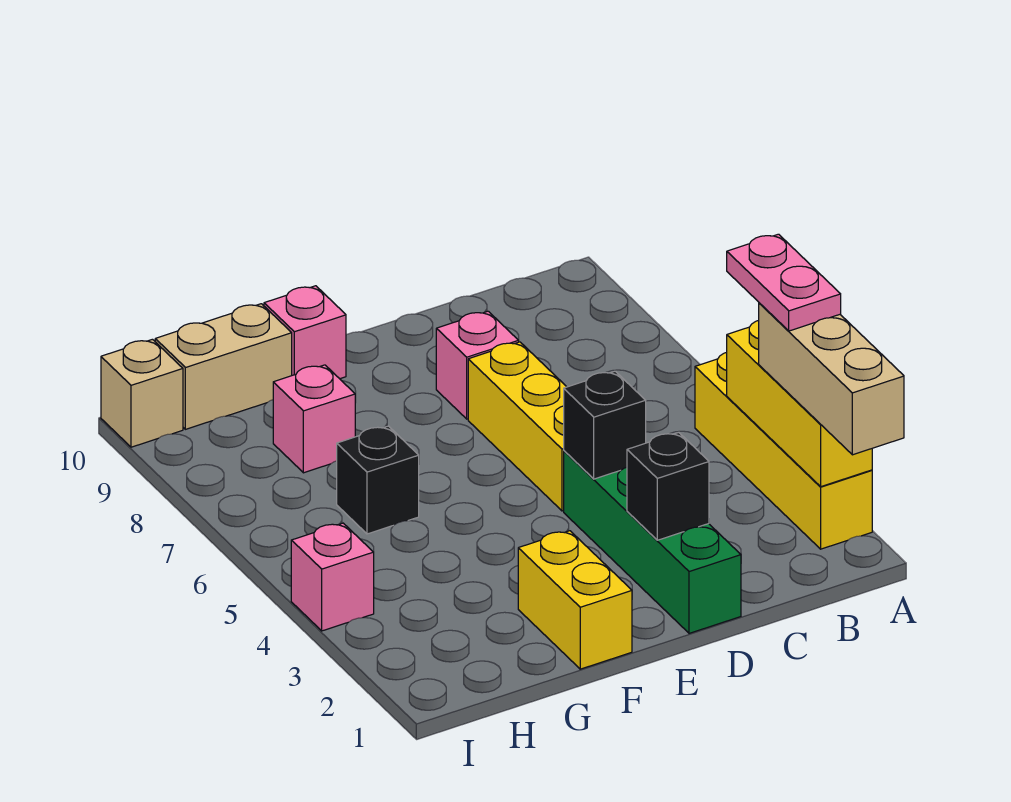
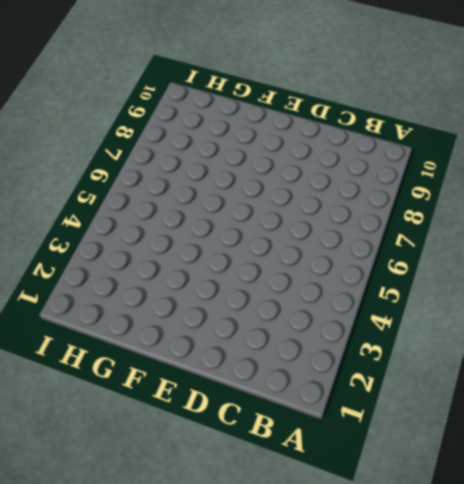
none -> yellow 1x4 brick [695,352,872,549]
none -> green 1x4 brick [564,451,741,633]
none -> yellow 1x3 brick [468,342,566,511]

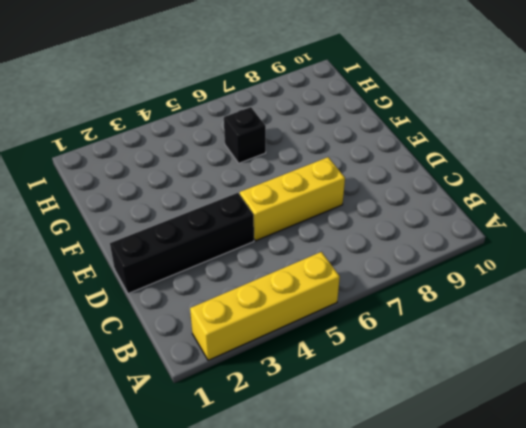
black 1x4 brick [110,193,254,294] -> green 1x4 brick [564,451,741,633]
none -> pink 1x1 brick [436,311,519,419]
none -> yellow 1x2 brick [518,531,632,669]
none -> pink 1x1 brick [264,286,346,379]

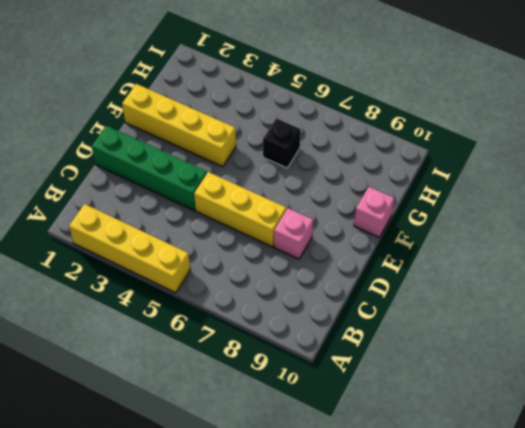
yellow 1x4 brick [122,84,236,167] -> yellow 1x2 brick [518,531,632,669]
none -> pink 1x1 brick [273,365,355,473]
none -> tan 1x2 brick [155,304,292,429]
none -> pink 1x1 brick [291,523,374,631]

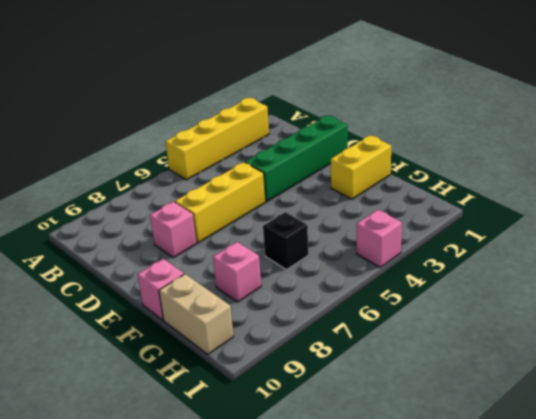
none -> tan 1x1 brick [101,339,183,447]
none -> yellow 1x3 brick [727,320,872,486]
none -> black 1x1 brick [627,433,709,540]

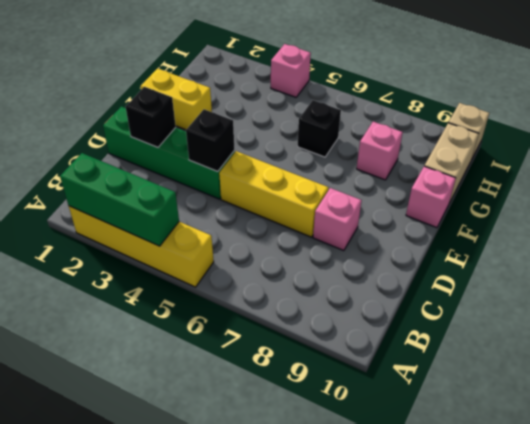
green 1x3 brick [60,153,179,246] -> yellow 1x3 brick [727,320,872,486]
none -> tan 1x3 brick [759,303,904,455]
none -> pink 1x2 plate [727,234,841,331]

